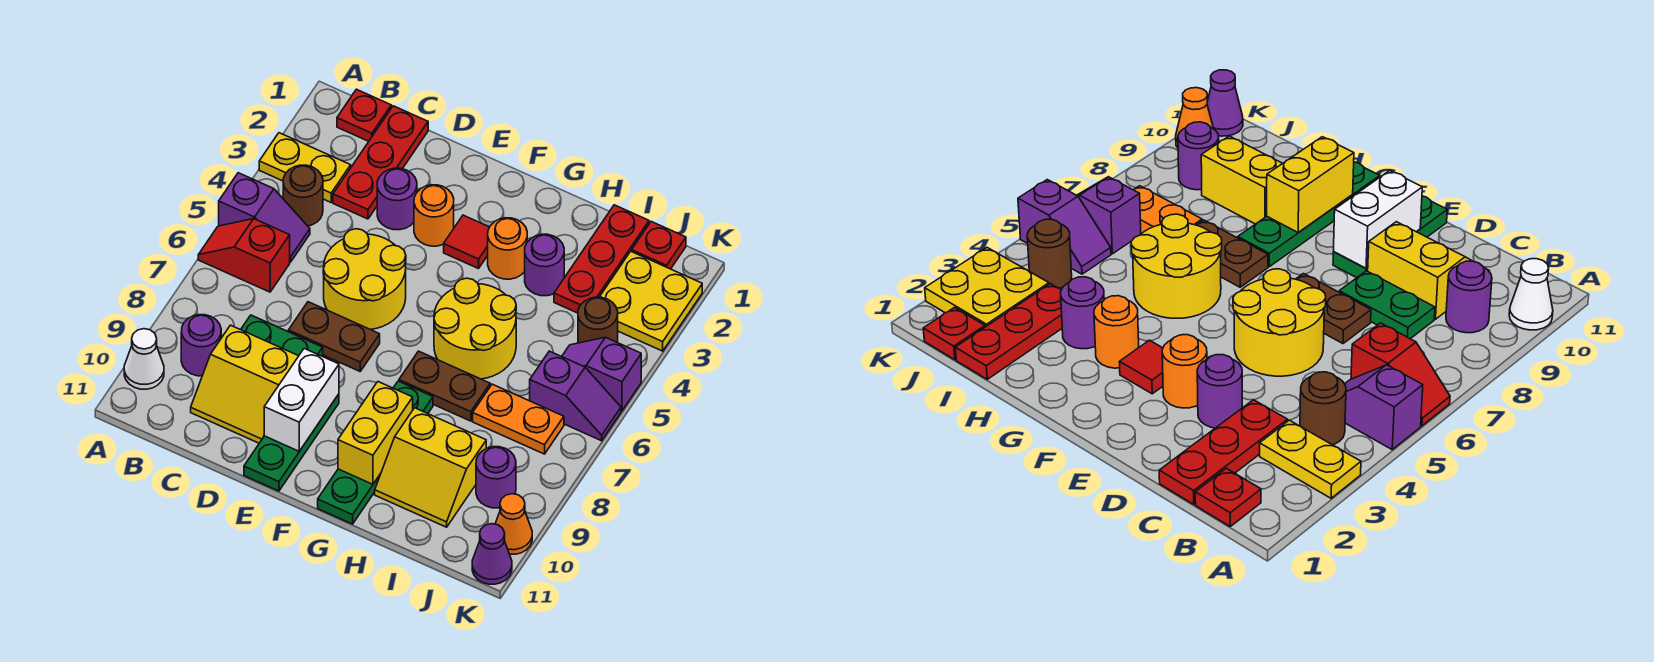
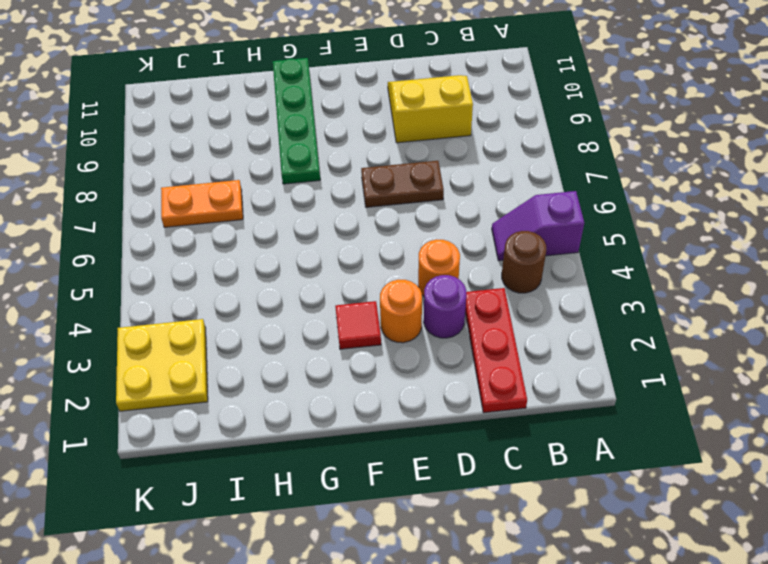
orange 1x1 round brick [418,239,460,296] -> orange 1x1 round brick moved to [488,218,527,279]
none -> yellow 1x2 plate [259,133,351,202]
none -> red 1x2 slope [198,219,290,292]
none -> white 1x1 cone [124,329,164,389]
none -> red 1x1 plate [337,89,391,141]

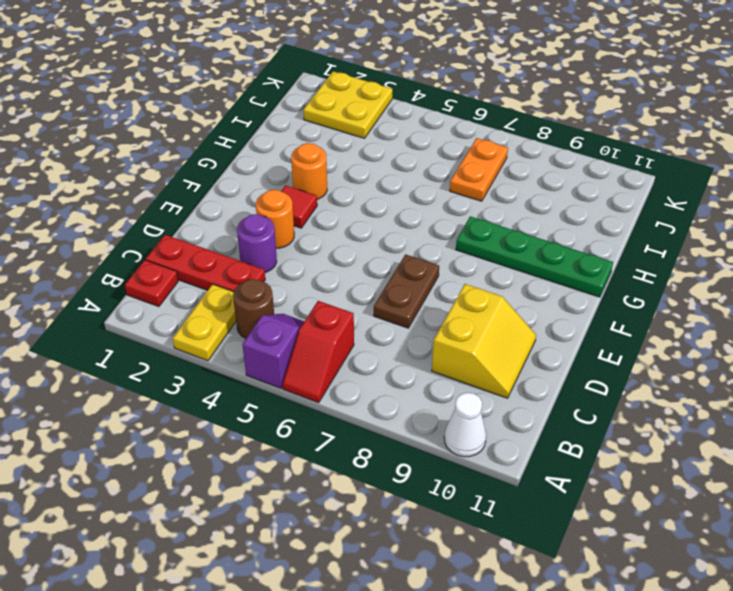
none -> purple 1x1 round brick [181,315,221,376]
none -> green 1x2 plate [241,315,323,356]
none -> yellow 2x2 round brick [323,229,406,330]
none -> green 1x3 plate [244,394,339,491]

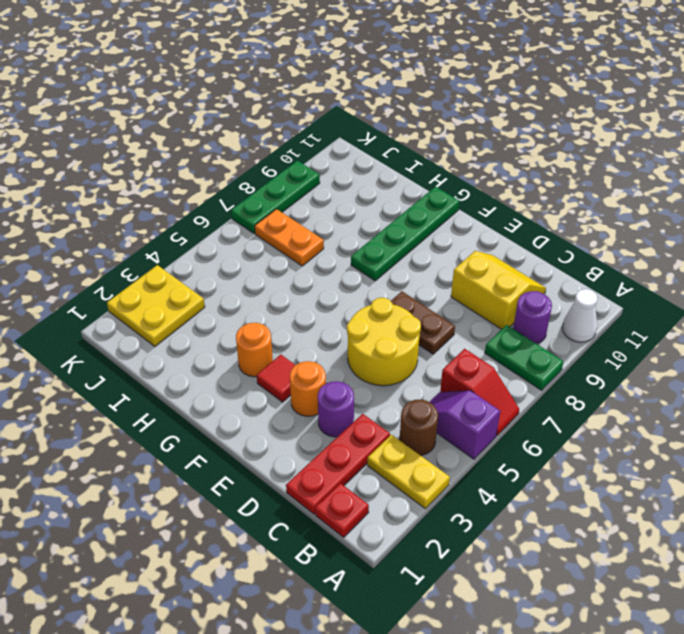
green 1x2 plate [485,325,564,390] -> green 1x2 plate moved to [241,315,323,356]
green 1x3 plate [231,161,320,233] -> green 1x3 plate moved to [244,394,339,491]
none -> yellow 2x2 round brick [434,278,516,379]
none -> brown 1x2 plate [399,351,490,421]
none -> purple 1x1 round brick [525,234,564,296]
none -> yellow 2x2 slope [375,408,486,527]

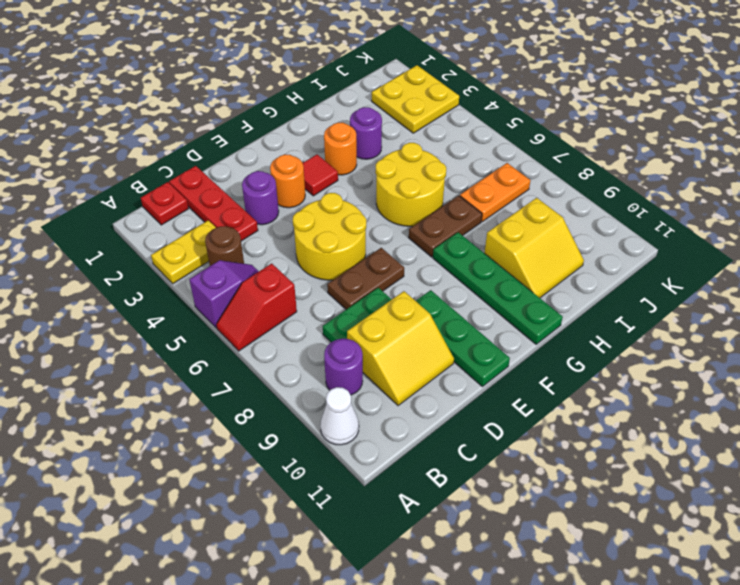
none -> red 1x3 plate [554,205,649,313]
none -> red 1x1 plate [632,222,686,269]
none -> brown 1x1 round brick [578,297,618,343]
none -> purple 1x2 slope [562,337,641,411]

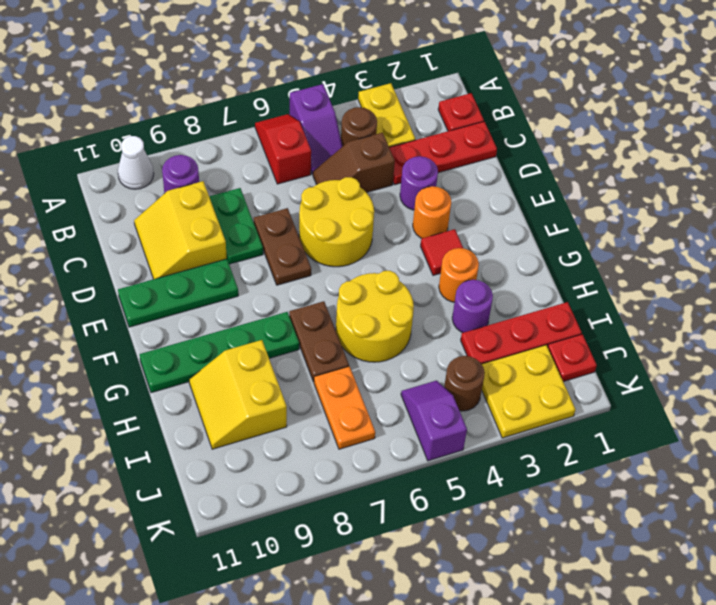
brown 1x2 slope [313,133,395,193] -> none
none -> purple 1x2 slope [530,351,621,441]
none -> purple 1x1 round brick [476,447,516,508]
none -> orange 1x1 cone [495,494,532,554]
none -> purple 1x1 cone [472,524,512,584]

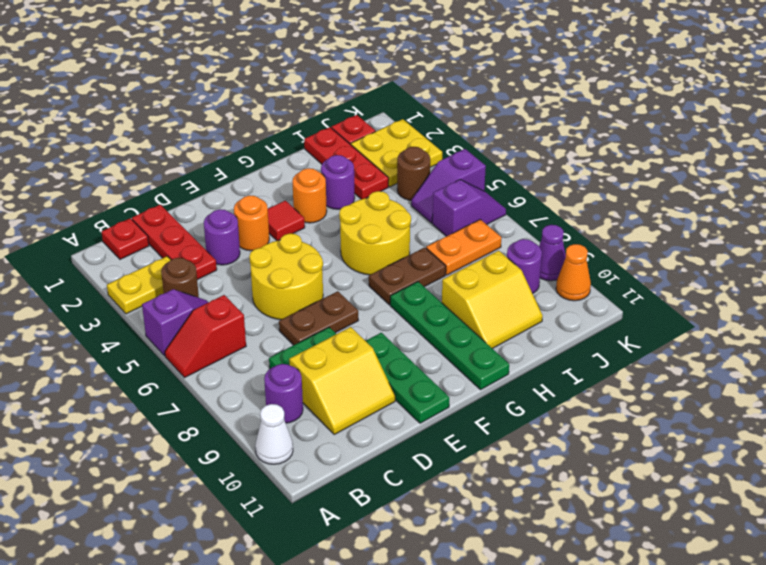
purple 1x1 cone [539,225,566,281] -> purple 1x1 cone moved to [472,524,512,584]
none -> white 1x2 brick [264,349,339,451]
none -> yellow 1x2 brick [338,382,413,484]

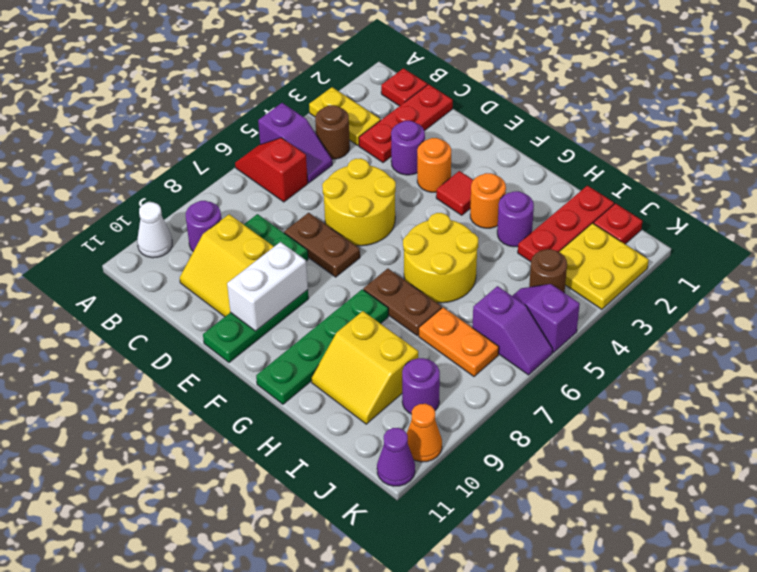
none -> yellow 1x2 brick [338,382,413,484]

